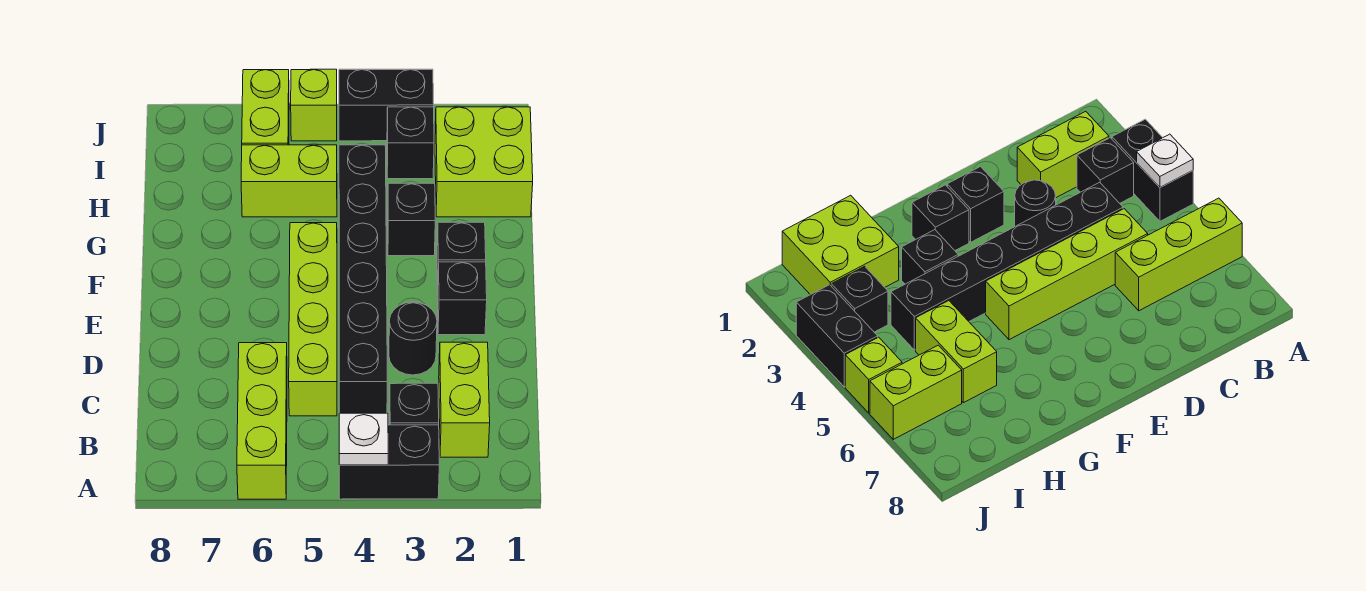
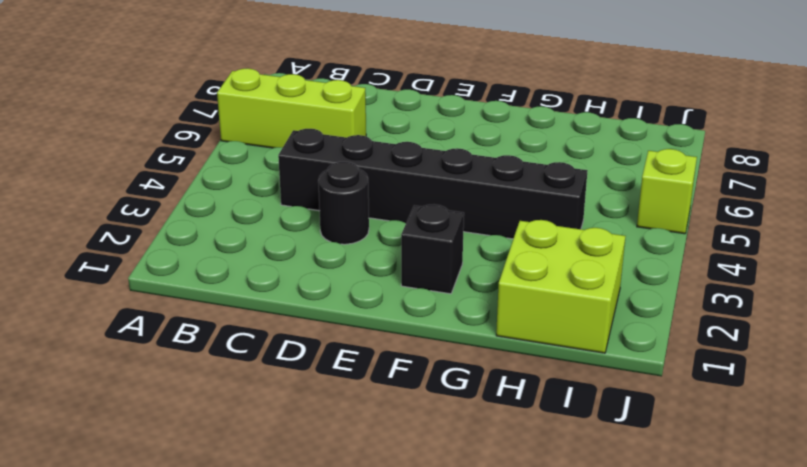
none -> black 1x2 brick [339,425,439,499]
none -> lime 1x2 brick [439,342,490,457]
none -> black 1x1 brick [389,383,439,425]

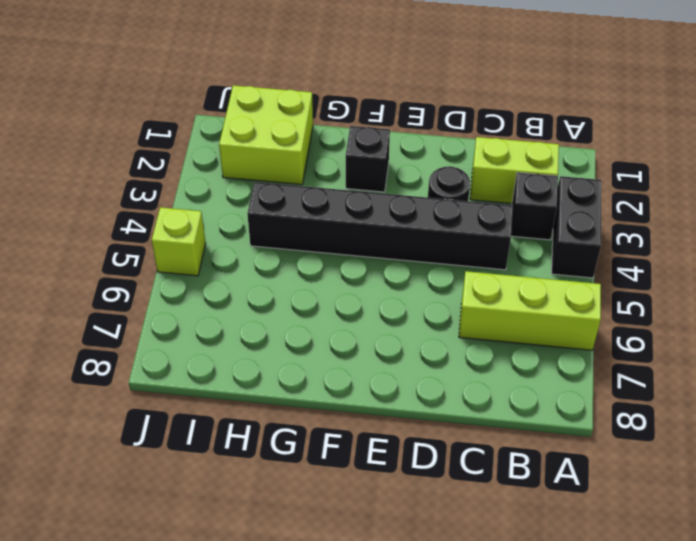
none -> lime 1x4 brick [289,223,337,416]
none -> black 1x1 brick [437,262,487,335]
none -> black 1x1 brick [388,183,435,256]

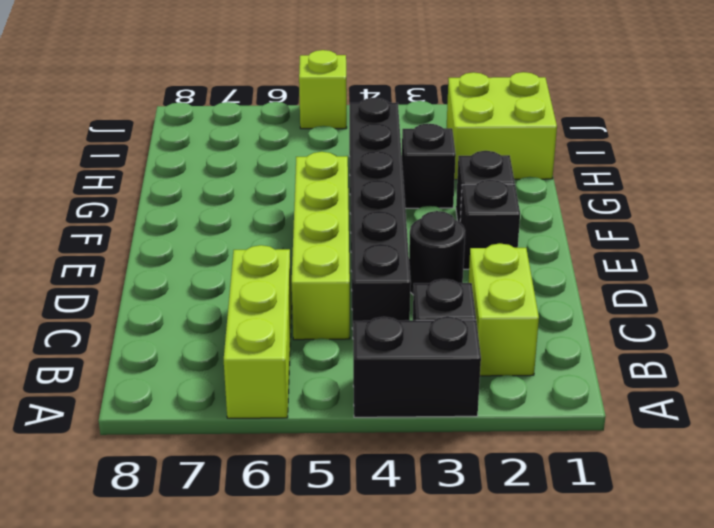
none -> lime 1x2 brick [241,145,337,217]
none -> black 1x1 brick [387,107,434,179]
none -> lime 1x2 brick [242,70,289,145]

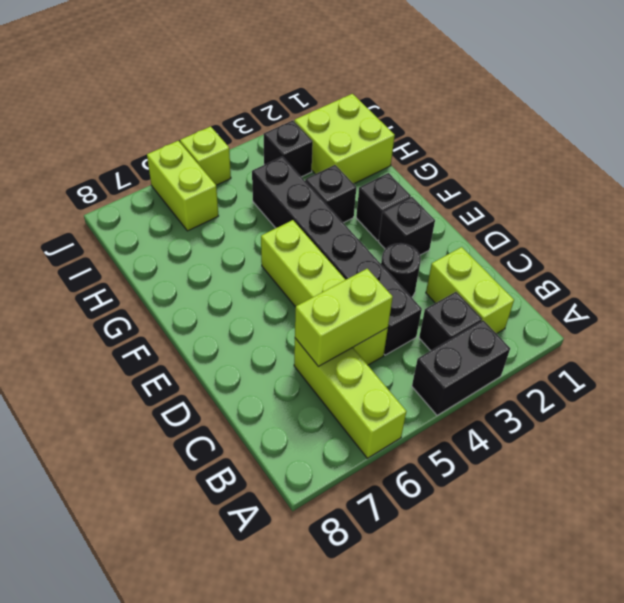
lime 1x2 brick [295,269,393,366] -> lime 1x2 brick moved to [241,145,337,217]
none -> black 1x2 brick [339,69,434,141]
none -> white 1x1 plate [339,413,388,465]

